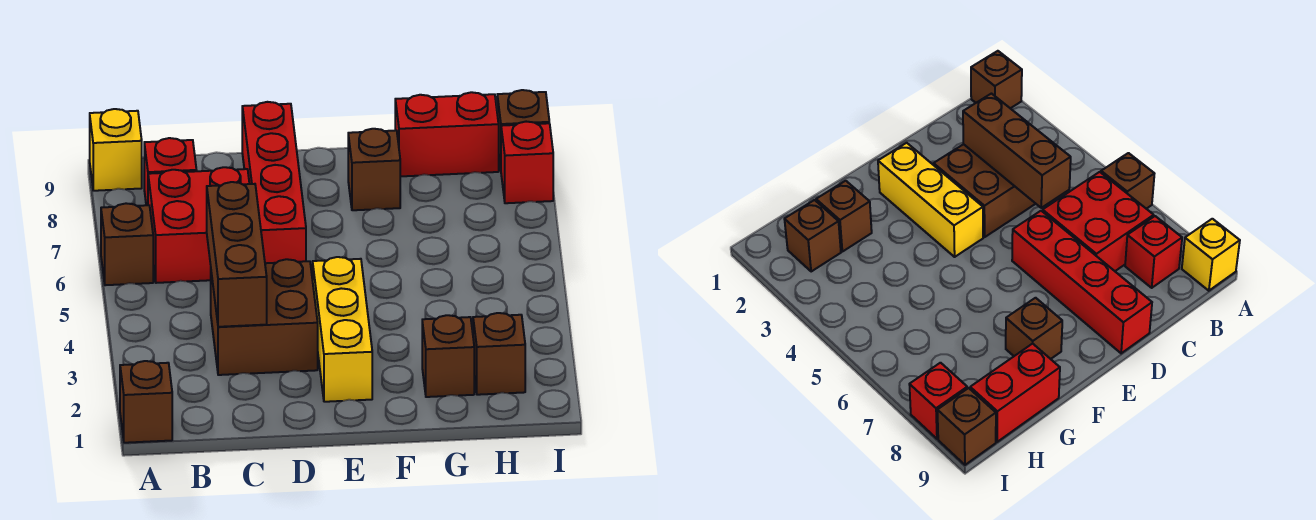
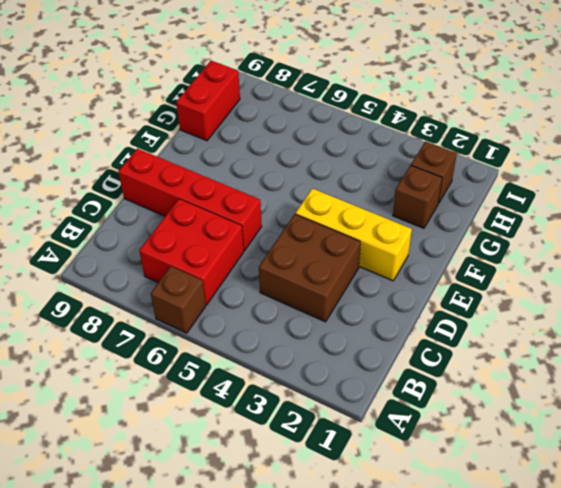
none -> brown 1x1 brick [120,361,172,443]
none -> yellow 1x1 brick [90,109,142,191]
none -> red 1x1 brick [144,138,197,205]

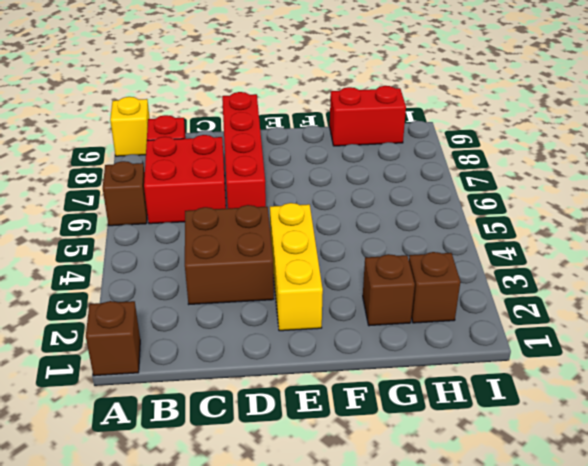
none -> brown 1x1 brick [348,129,400,210]
none -> red 1x1 brick [501,122,553,203]
none -> brown 1x1 brick [497,90,549,168]

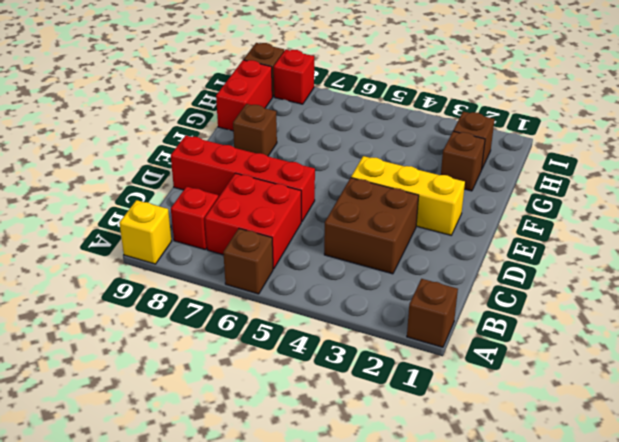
none -> brown 1x3 brick [207,182,267,327]

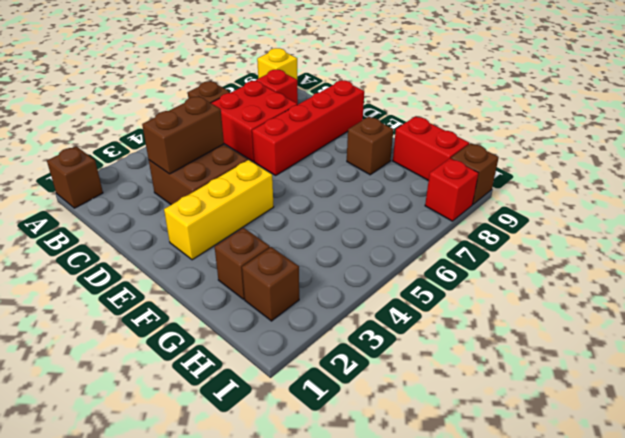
brown 1x2 brick [142,96,224,174] -> brown 1x3 brick [207,182,267,327]

